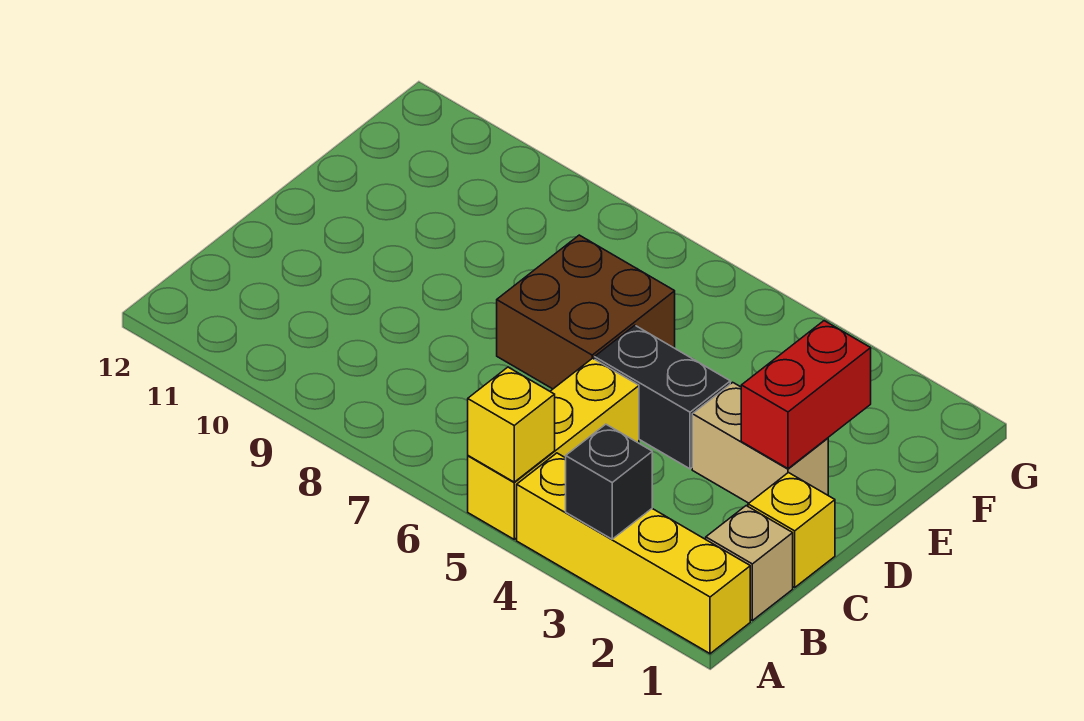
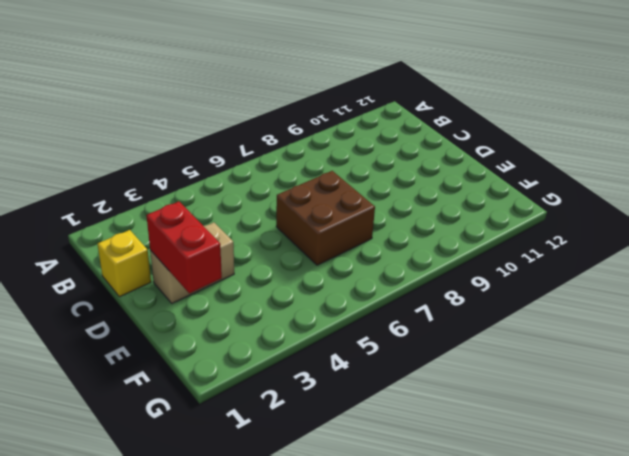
none -> yellow 1x4 brick [517,453,750,654]
none -> yellow 1x3 brick [468,358,639,539]

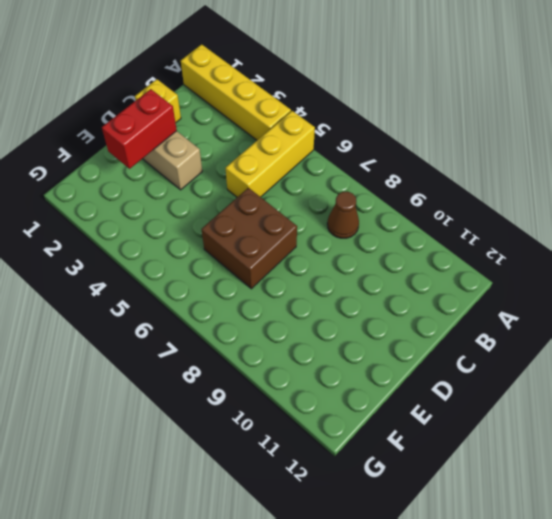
brown 1x1 cone [327,192,359,238] -> none
none -> tan 1x1 brick [706,506,793,621]
none -> black 1x2 brick [595,325,730,469]

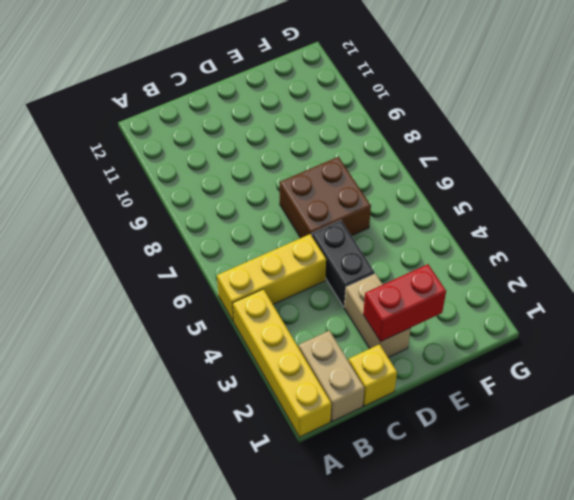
tan 1x2 brick [298,331,364,421] -> tan 1x1 brick [706,506,793,621]
none -> black 1x1 brick [566,424,652,539]
none -> yellow 1x1 brick [468,367,555,482]

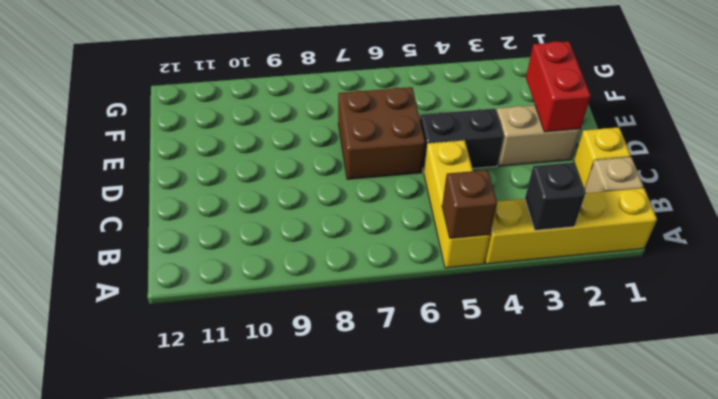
brown 1x1 brick [442,170,497,238] -> yellow 1x1 brick [468,367,555,482]

